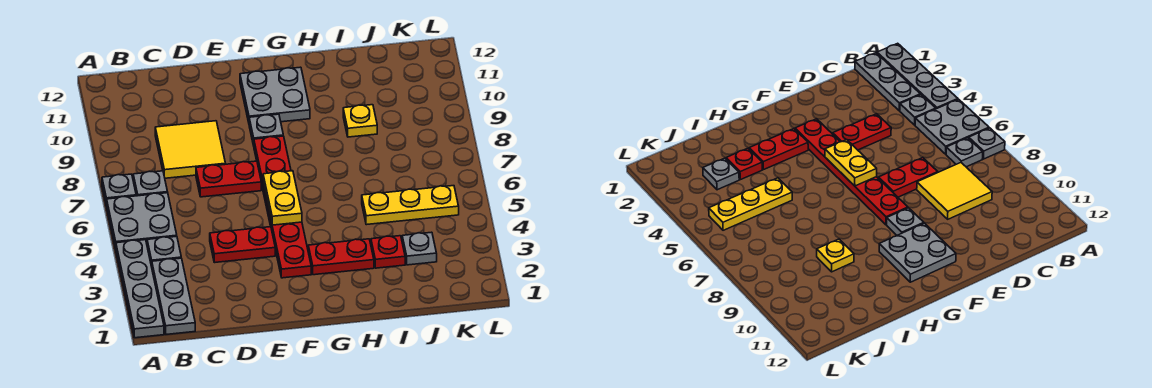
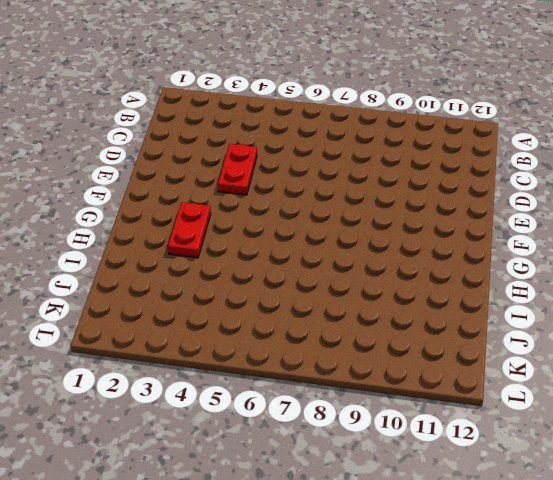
none -> grey 1x4 plate [116,240,164,338]
none -> grey 2x2 plate [107,193,177,249]
none -> grey 1x1 plate [102,174,136,206]

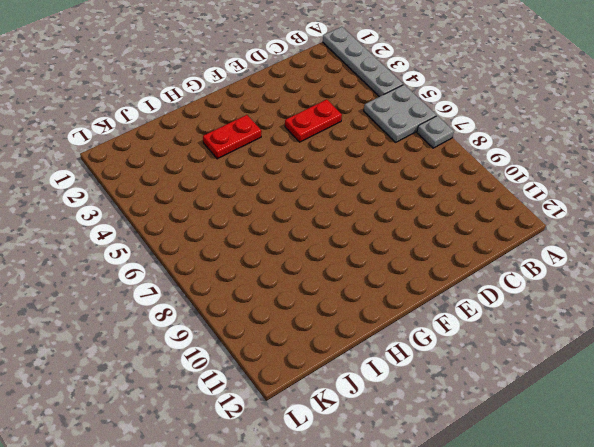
none -> grey 1x3 plate [152,258,195,334]
none -> grey 1x1 plate [147,236,181,267]
none -> grey 1x1 plate [133,171,168,196]

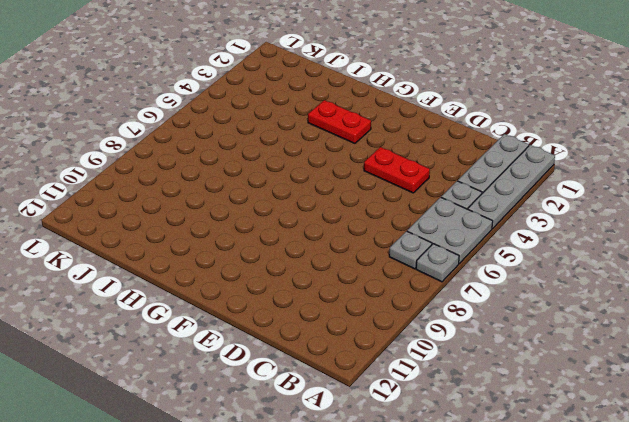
none -> yellow 2x2 tile [155,121,226,178]
none -> red 1x2 plate [196,161,261,197]
none -> red 1x6 plate [254,136,311,278]

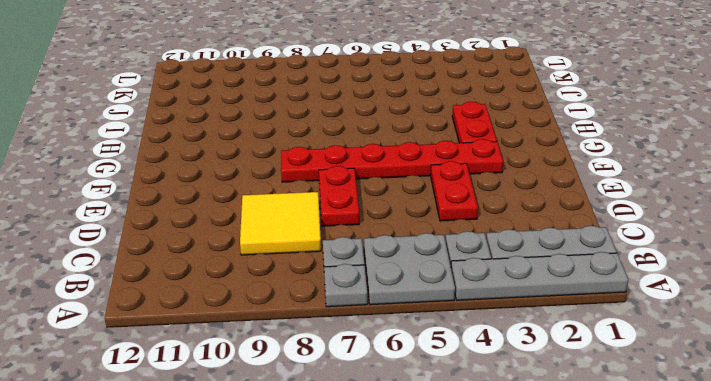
none -> grey 1x1 plate [249,114,283,146]
none -> grey 2x2 plate [240,67,310,122]
none -> red 1x1 plate [371,236,405,268]

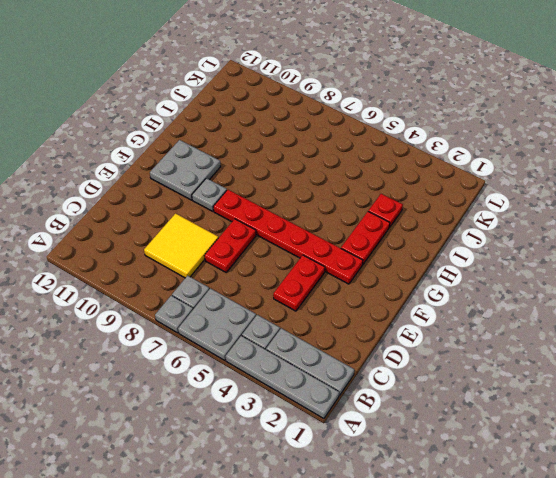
none -> yellow 1x3 plate [362,186,459,225]
none -> yellow 1x1 plate [343,105,377,137]
none -> grey 1x1 plate [402,232,437,265]

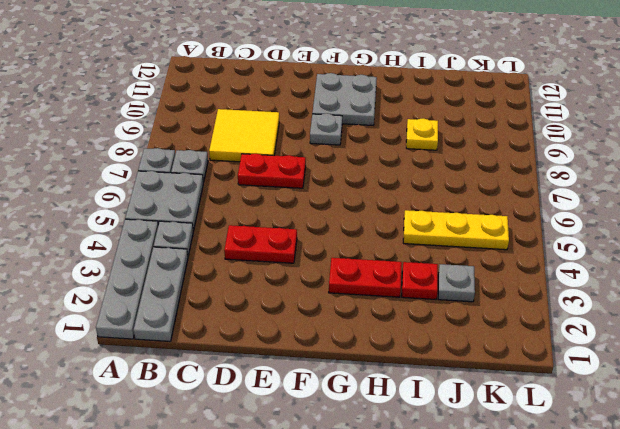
none -> red 1x6 plate [254,136,311,278]
none -> yellow 1x2 plate [263,171,302,225]

